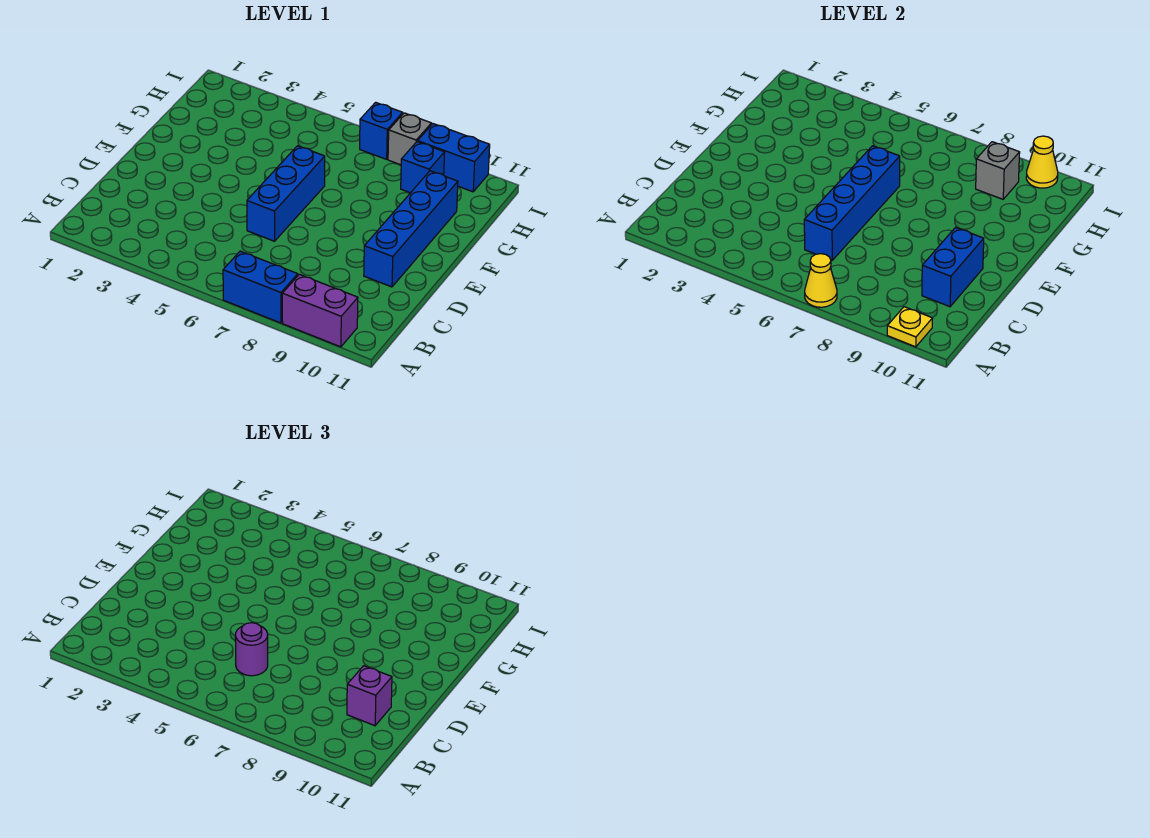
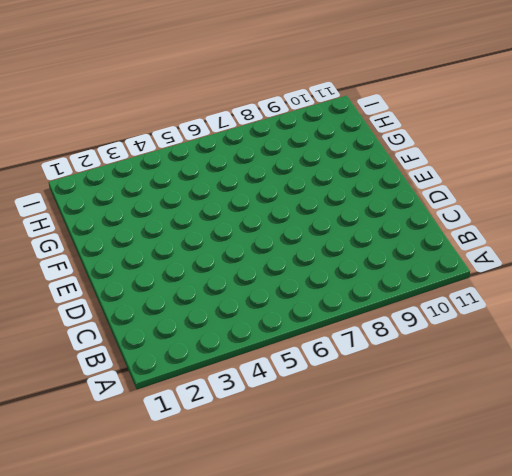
none -> blue 1x2 brick [223,251,298,323]
none -> purple 1x2 brick [282,274,358,347]
none -> blue 1x3 brick [247,146,325,241]

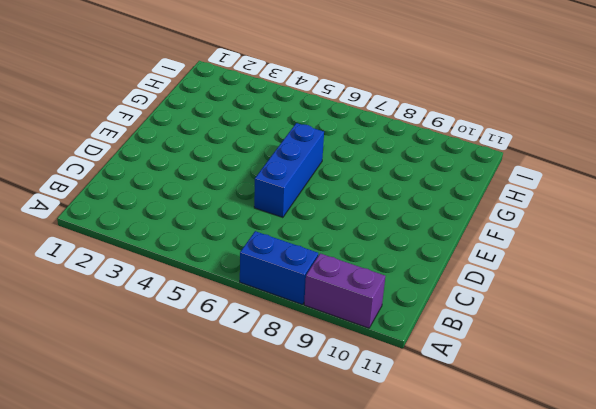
none -> blue 1x4 brick [364,171,458,287]
none -> blue 1x1 brick [401,142,445,193]
none -> blue 1x1 brick [360,102,403,159]

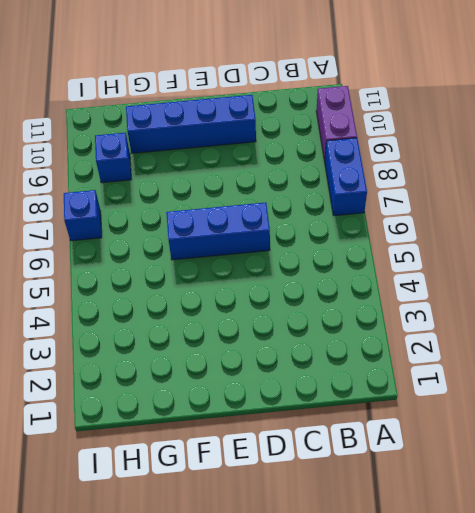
none -> grey 1x1 brick [388,113,431,165]
none -> blue 1x2 brick [418,124,490,192]
none -> yellow 1x1 cone [805,254,837,307]

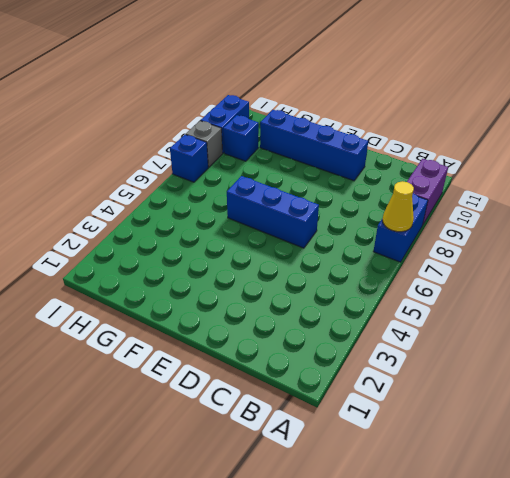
none -> yellow 1x1 plate [887,307,933,347]
none -> blue 1x4 brick [804,146,900,260]
none -> blue 1x2 brick [922,227,984,307]

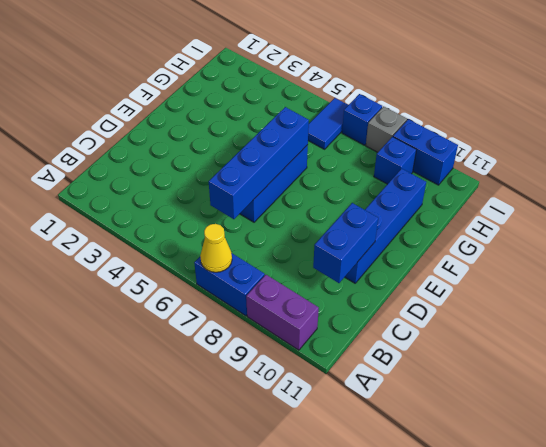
blue 1x2 tile [308,98,348,149] -> none
none -> yellow 1x1 plate [887,307,933,347]
none -> grey 1x1 brick [976,142,1020,199]
none -> yellow 1x1 cone [1026,136,1058,188]

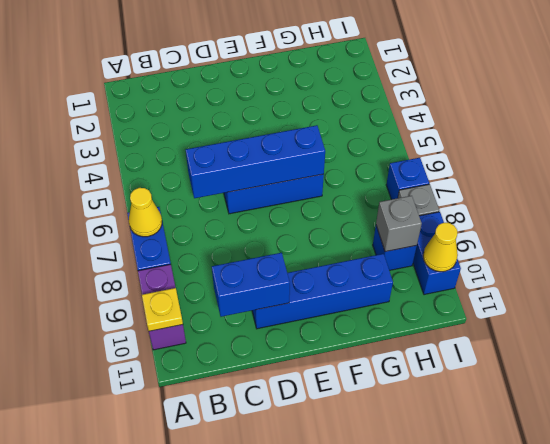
none -> purple 1x1 round brick [235,623,268,676]
none -> purple 1x1 brick [347,666,392,726]

